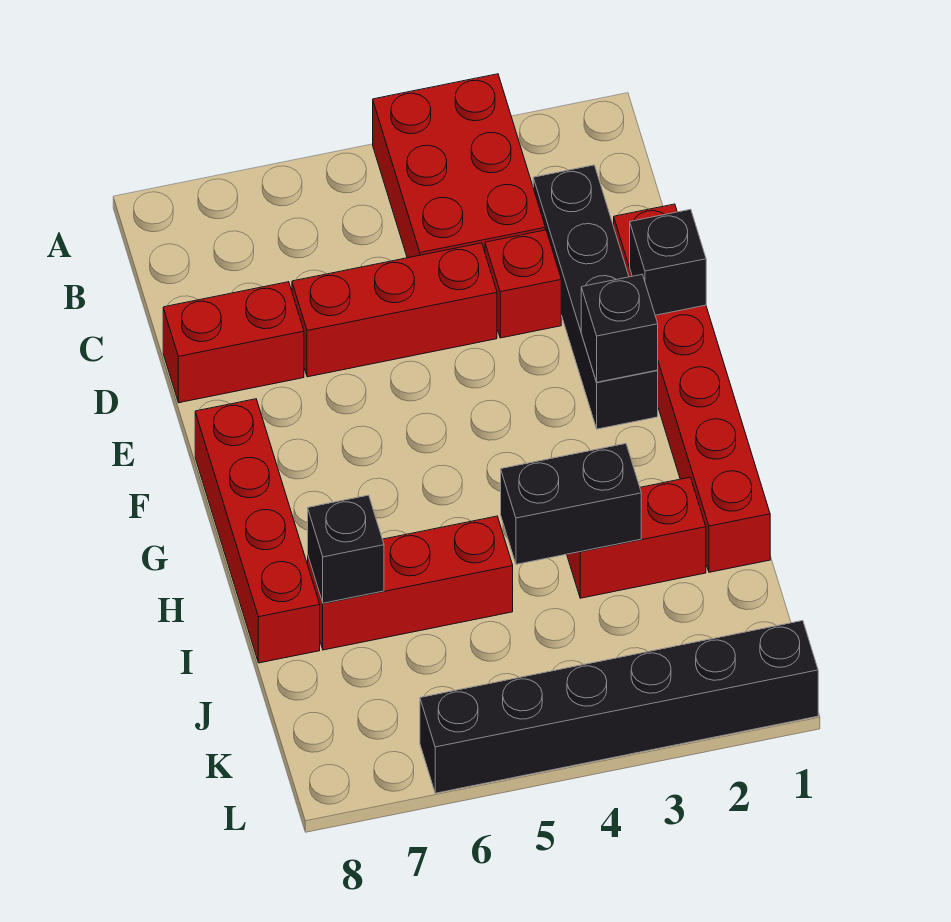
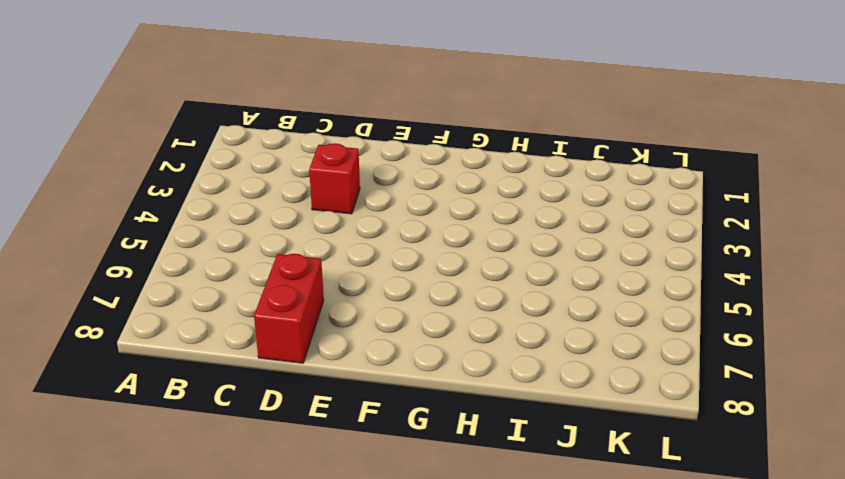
none -> red 2x3 brick [373,74,545,258]
none -> black 1x4 brick [533,165,658,429]
none -> red 1x6 brick [614,204,770,572]

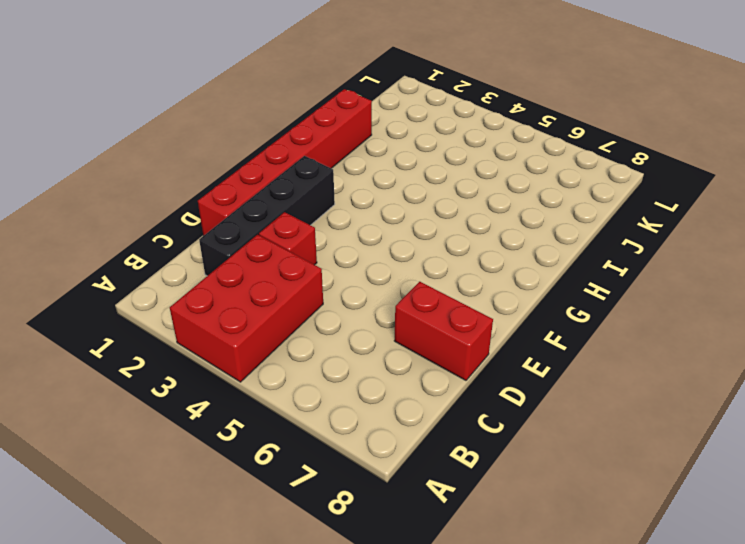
none -> red 1x3 brick [292,243,497,377]
none -> red 1x4 brick [195,399,320,663]
none -> red 1x2 brick [567,477,706,598]

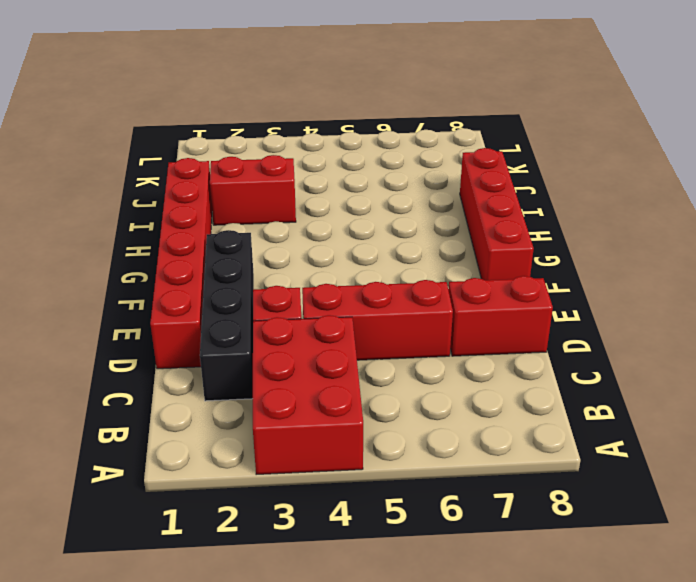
none -> red 1x3 brick [308,516,513,650]
none -> black 1x6 brick [420,621,818,793]
none -> black 1x1 brick [630,209,706,315]

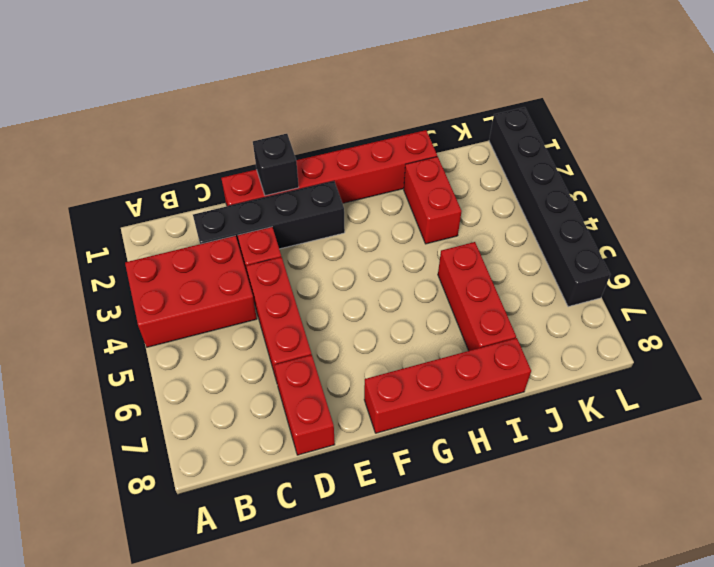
none -> black 1x1 brick [581,275,658,382]
none -> black 1x2 brick [501,444,641,564]
none -> black 1x1 brick [308,495,384,603]

